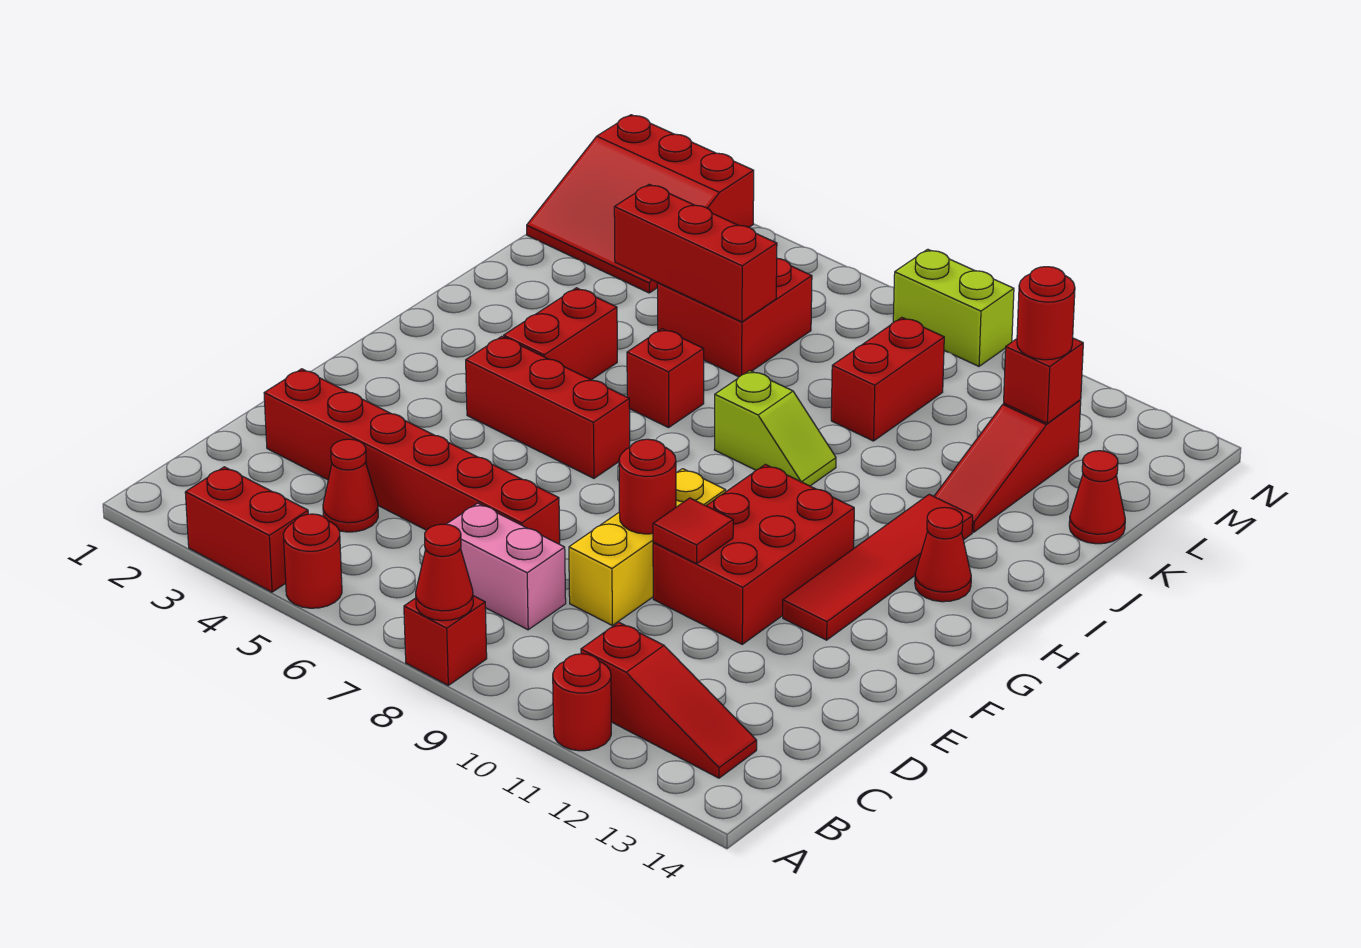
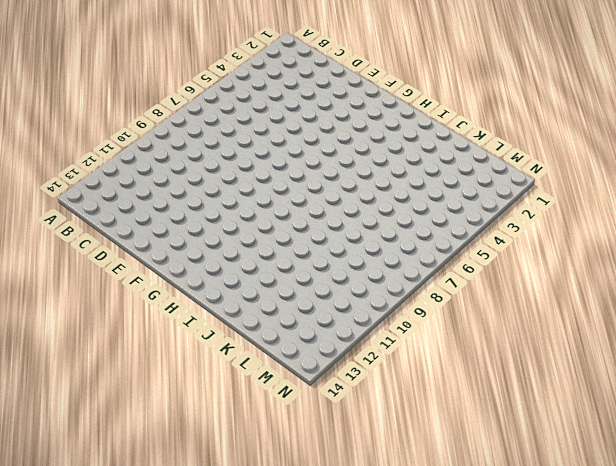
none -> red 1x2 brick [185,467,308,592]
none -> red 1x1 round brick [283,514,342,608]
none -> red 1x1 brick [404,596,487,685]

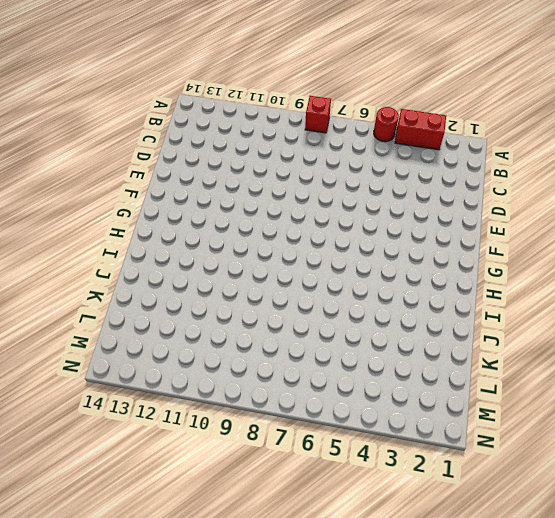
none -> red 1x1 round brick [553,654,611,751]
none -> red 1x3 slope [581,622,757,778]
none -> red 1x1 cone [323,439,378,532]

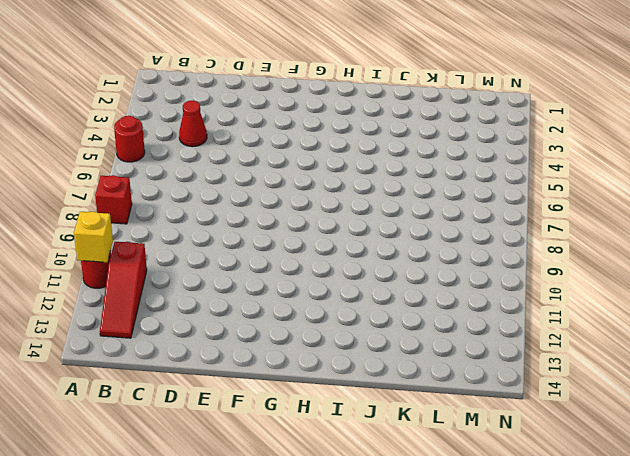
yellow 1x1 brick [74,212,113,262] -> none
none -> red 1x2 brick [185,467,308,592]
none -> pink 1x2 brick [447,503,566,630]
none -> red 1x6 brick [264,369,560,544]

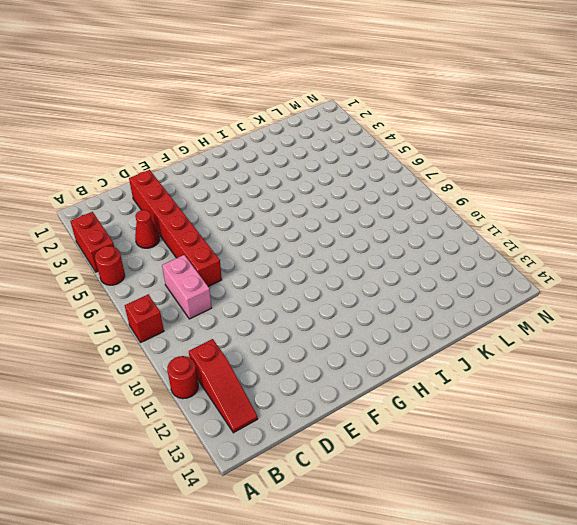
none -> yellow 1x3 brick [569,469,726,625]
none -> red 2x3 brick [653,464,854,644]
none -> red 1x4 tile [783,494,973,640]

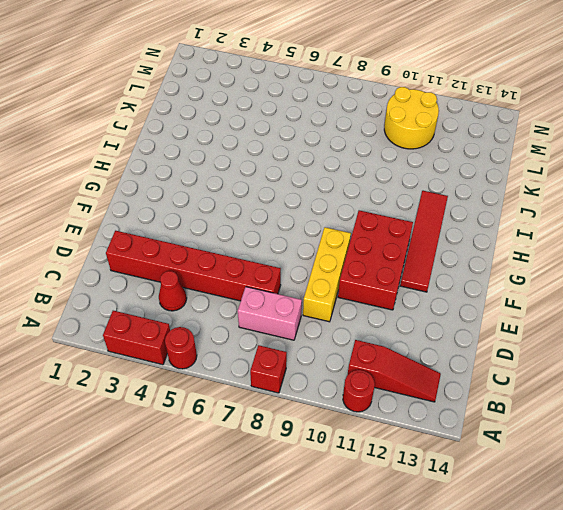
yellow 2x2 round brick [384,87,439,149] -> none
none -> red 1x3 brick [466,336,630,478]
none -> red 1x2 brick [504,288,617,380]
none -> red 1x1 cone [915,507,971,602]

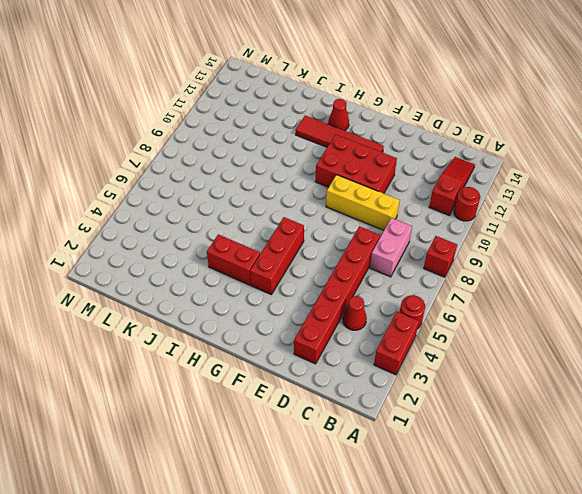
none -> red 1x1 brick [627,329,704,428]
none -> lime 1x2 slope [714,371,836,486]
none -> red 1x3 slope [934,400,1081,532]

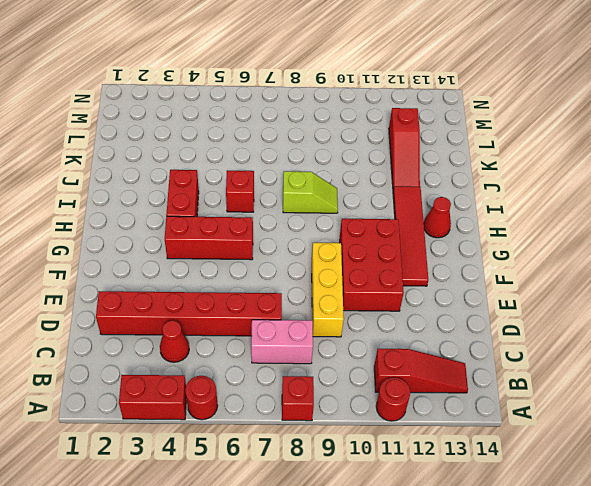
none -> red 2x2 brick [657,258,812,377]
none -> red 1x2 brick [831,318,944,441]
none -> red 1x1 cone [1069,451,1125,544]

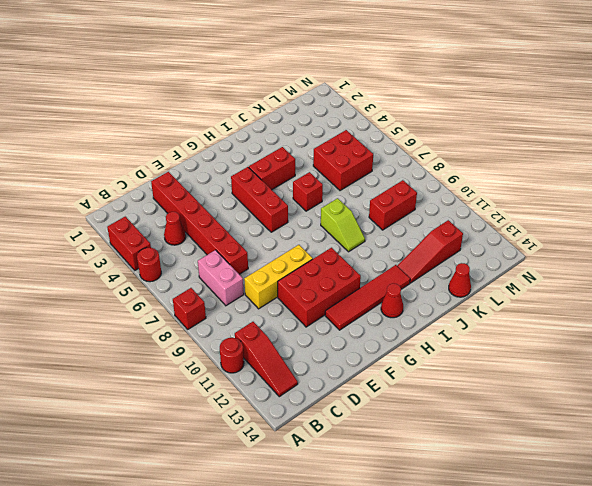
none -> red 3x3 slope [527,115,754,293]
none -> lime 1x2 brick [893,249,1014,366]
none -> red 1x1 cone [416,524,473,621]

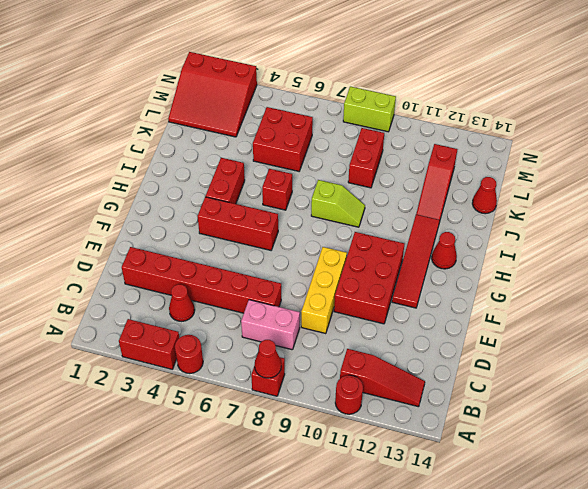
none -> red 1x1 round brick [619,439,676,534]
none -> red 1x1 tile [653,498,733,564]
none -> red 1x3 brick [614,184,777,322]

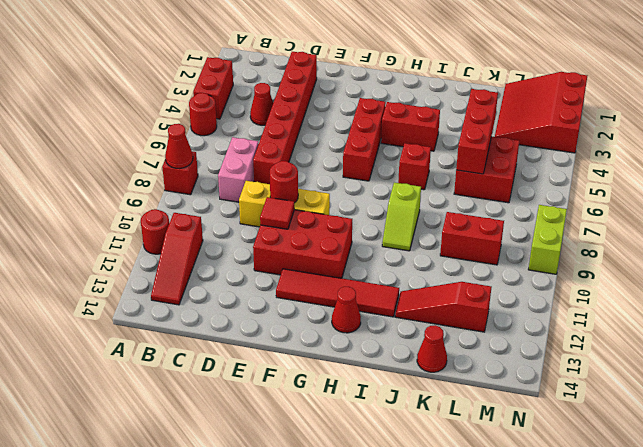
none -> red 1x1 brick [1004,338,1083,423]
none -> red 1x1 round brick [1017,267,1075,360]

